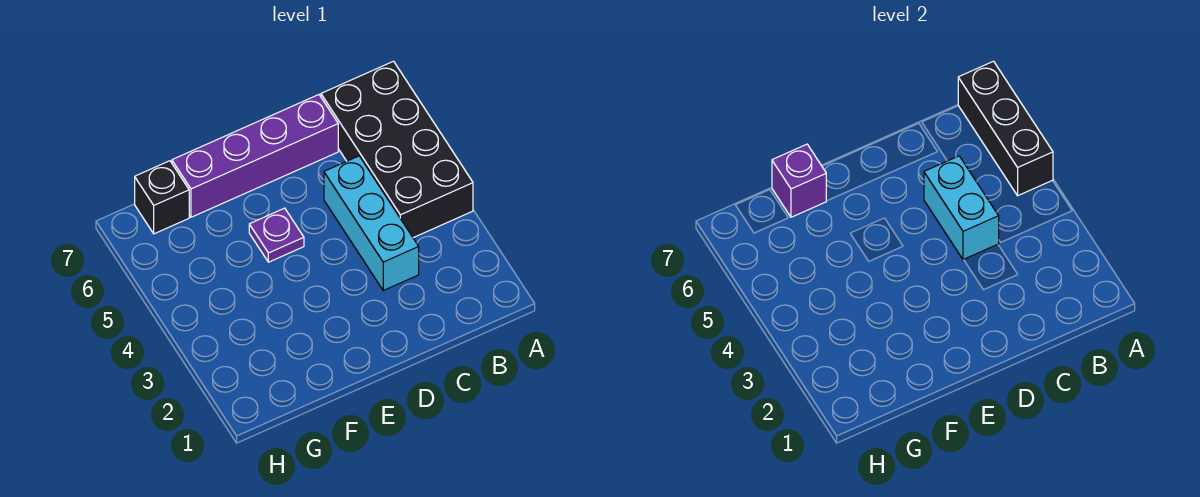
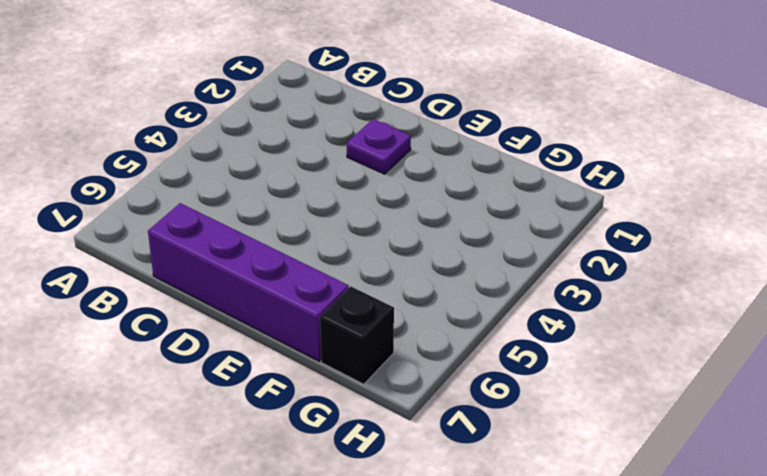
purple 1x1 plate [347,119,411,174] -> purple 1x1 plate moved to [249,208,304,262]
none -> black 2x4 brick [321,61,473,238]
none -> cyan 1x3 brick [324,156,419,290]

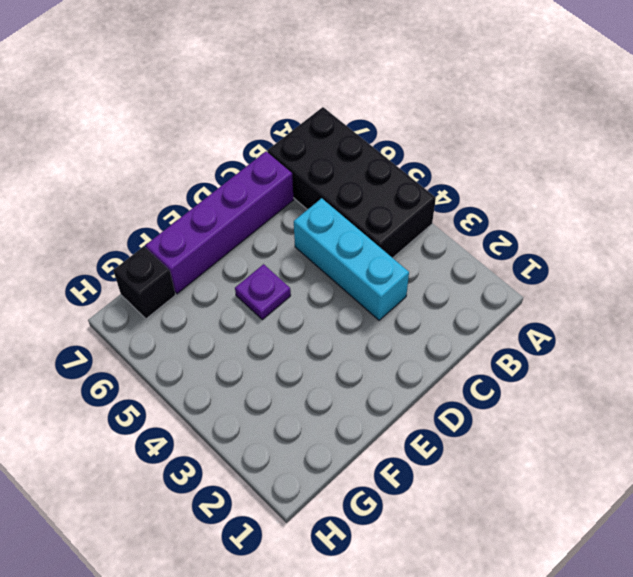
none -> black 1x3 brick [958,61,1053,196]
none -> cyan 1x2 brick [924,156,999,260]

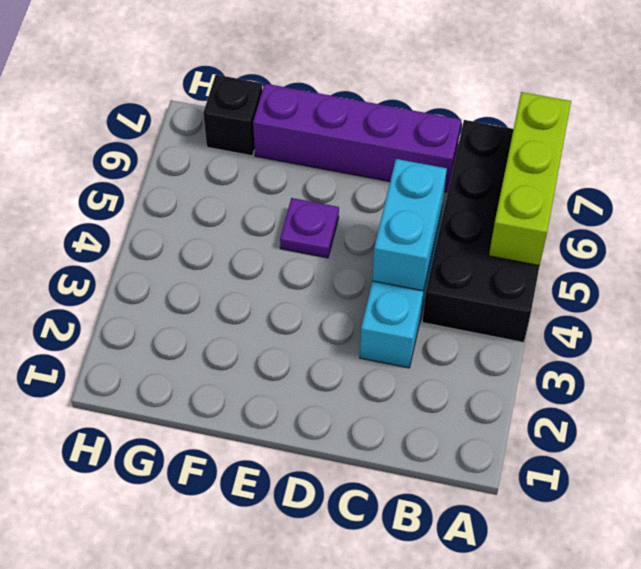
lime 1x3 brick [489,92,571,266] -> black 1x3 brick [958,61,1053,196]
none -> purple 1x1 brick [772,144,826,217]

